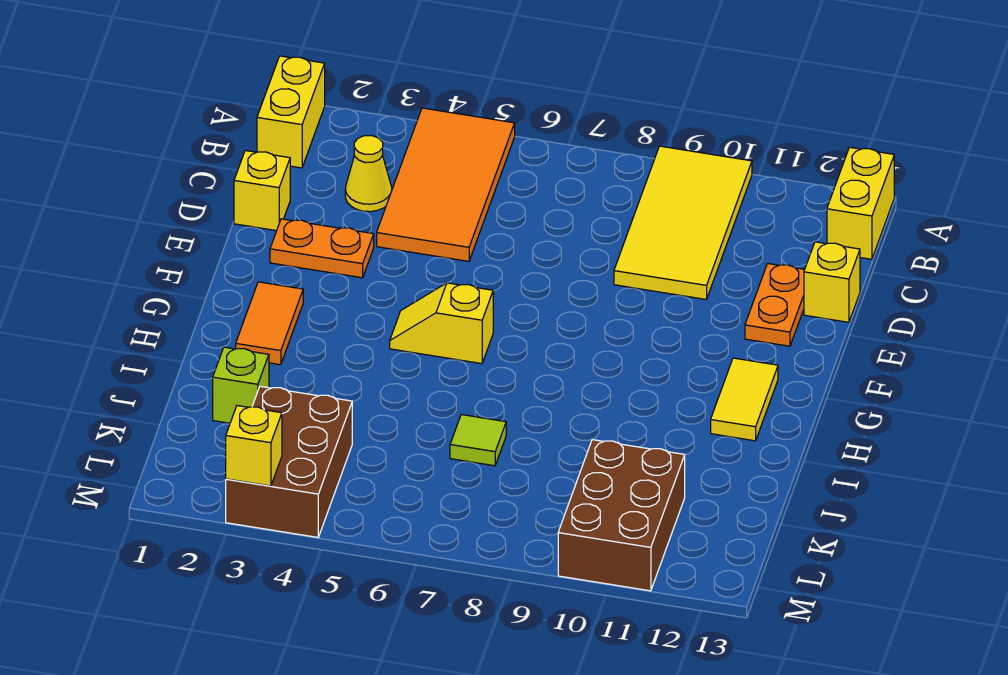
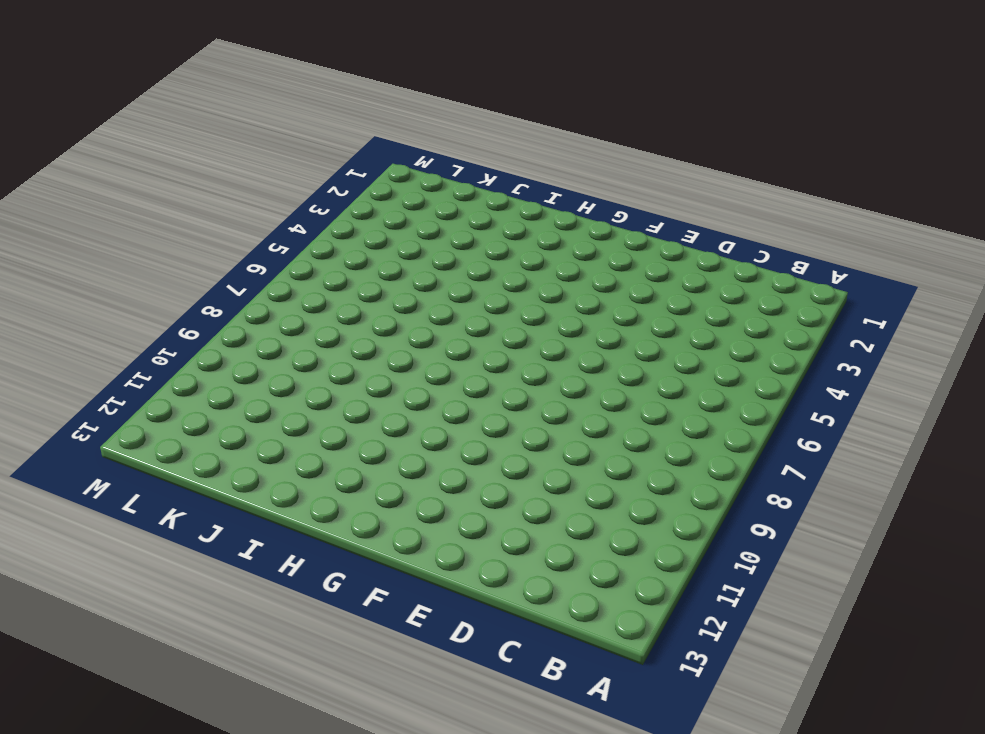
none -> yellow 1x2 brick [257,56,325,168]
none -> orange 2x4 tile [377,108,515,261]
none -> yellow 2x4 tile [614,146,752,299]

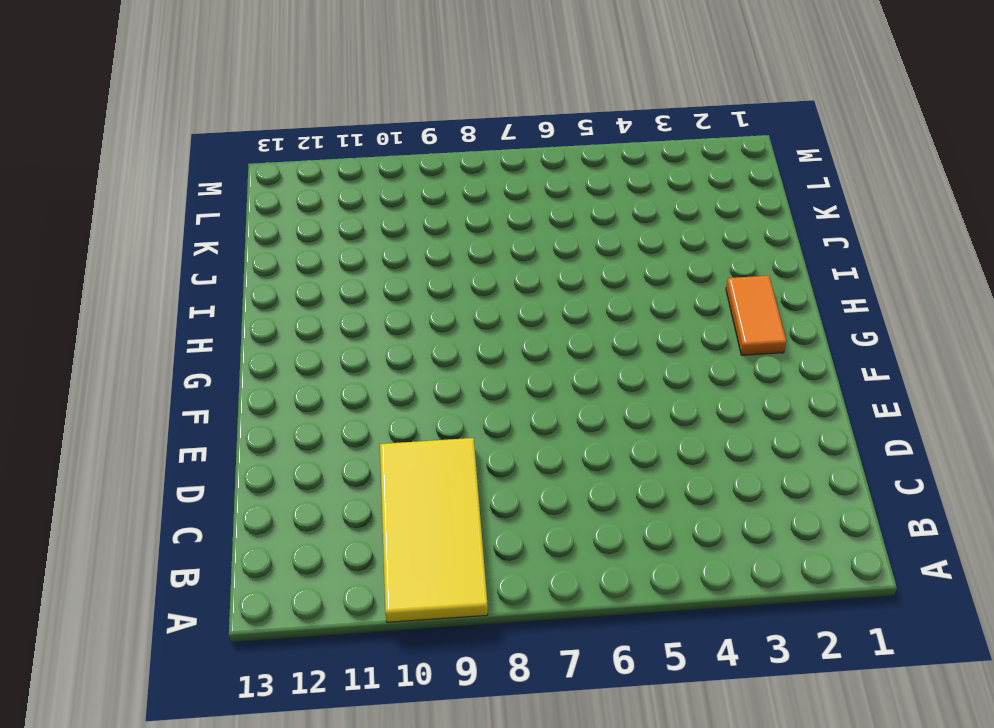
none -> yellow 1x2 brick [257,56,325,168]
none -> orange 2x4 tile [377,108,515,261]
none -> yellow 1x2 brick [827,147,894,259]

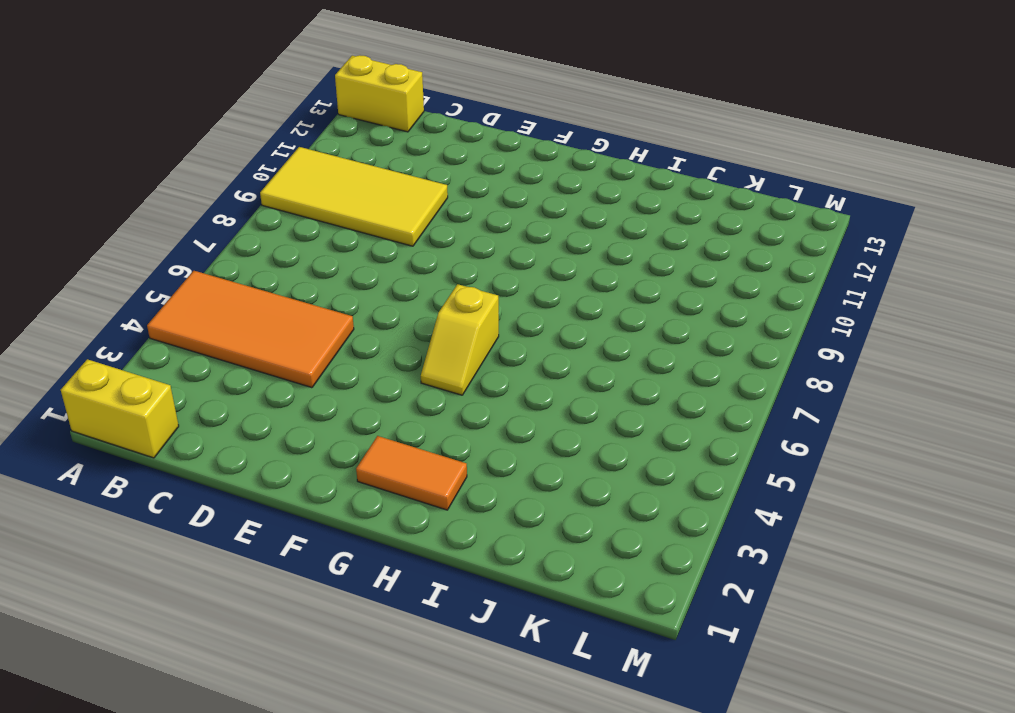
none -> yellow 1x1 cone [345,136,392,212]
none -> yellow 1x1 brick [234,151,290,231]
none -> orange 1x2 plate [745,264,805,346]

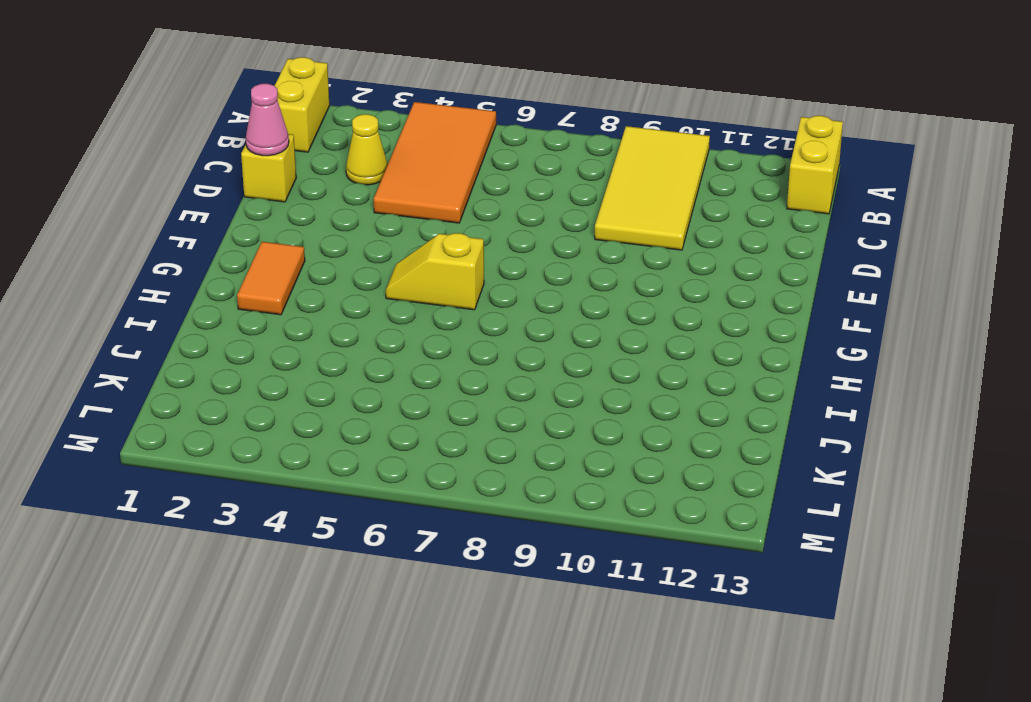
pink 1x1 cone [246,84,289,156] -> none
none -> orange 1x2 plate [745,264,805,346]
none -> yellow 1x1 brick [804,242,860,322]
none -> orange 1x2 plate [270,219,374,278]

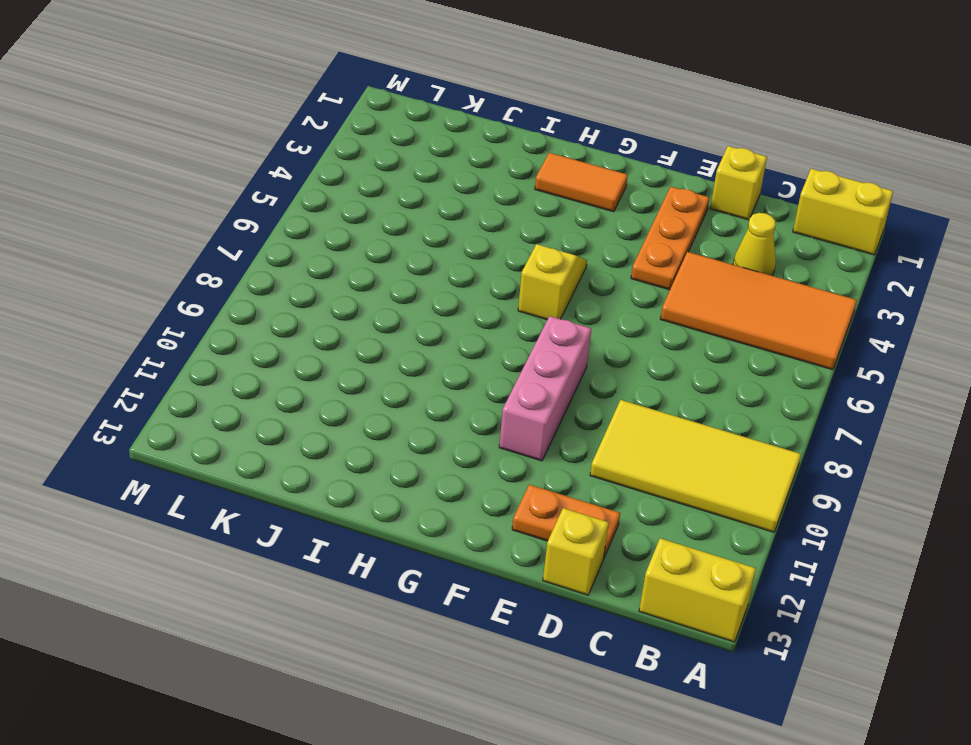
orange 1x3 plate [631,187,710,290] -> orange 1x2 plate [270,219,374,278]
pink 1x3 brick [499,316,591,461] -> none
none -> yellow 1x2 tile [711,358,778,441]
none -> lime 1x1 brick [213,347,269,423]
none -> lime 1x1 tile [450,415,506,466]

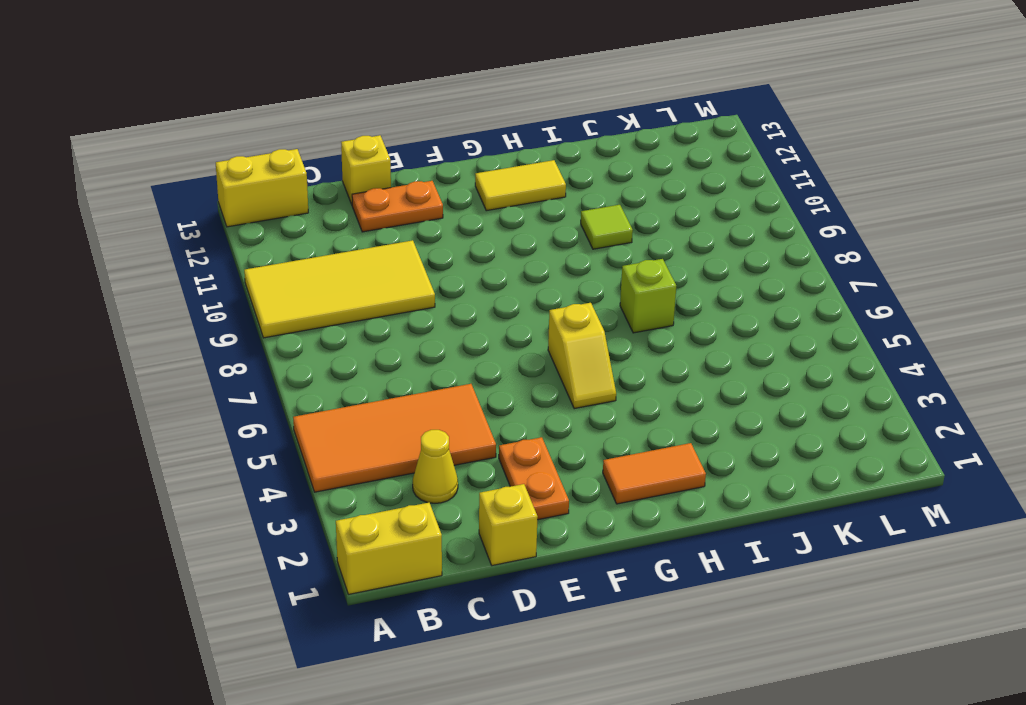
lime 1x1 brick [620,259,676,333] -> lime 1x1 brick moved to [213,347,269,423]
lime 1x1 tile [581,205,633,249] -> lime 1x1 tile moved to [450,415,506,466]
none -> brown 2x3 brick [226,386,352,537]
none -> brown 2x3 brick [558,440,685,591]
none -> yellow 1x1 brick [226,406,282,486]

